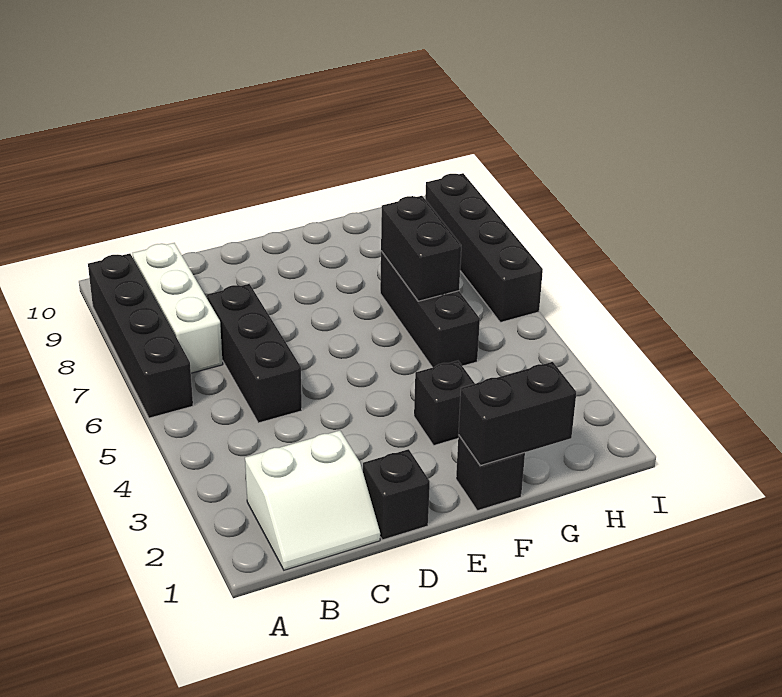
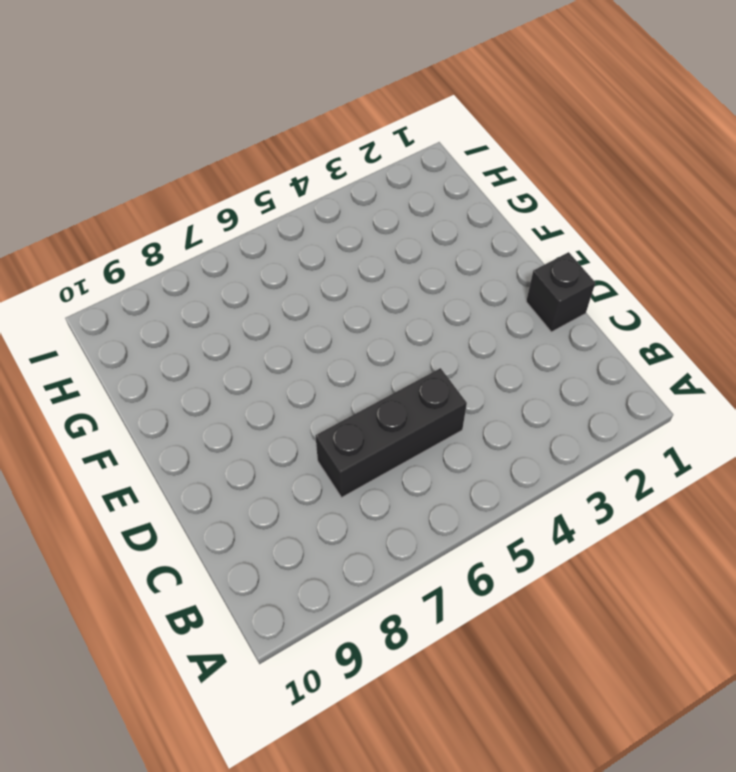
none -> black 1x4 brick [88,254,193,418]
none -> white 2x2 slope [245,431,380,570]

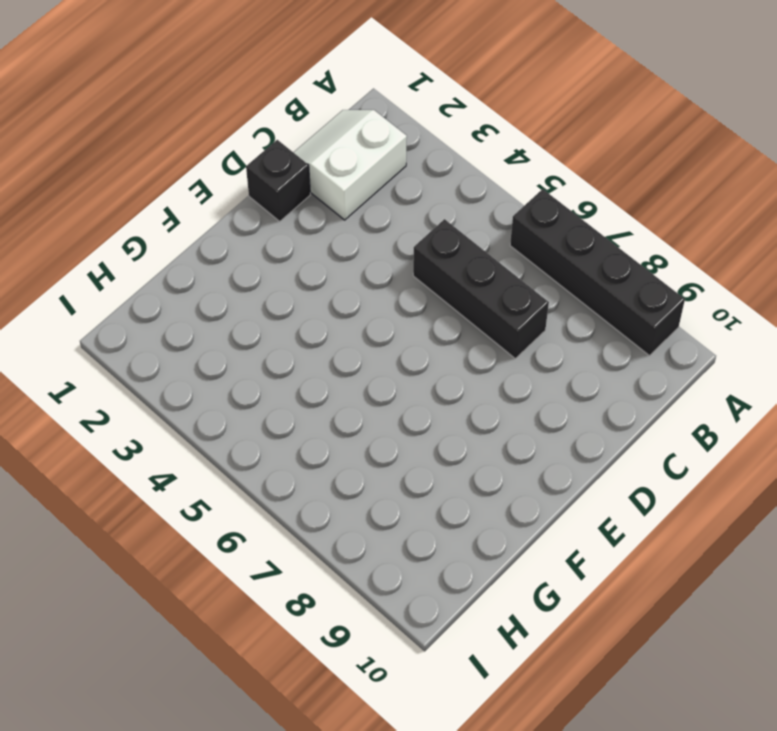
none -> white 1x3 brick [133,243,223,373]
none -> black 1x1 brick [456,435,525,511]

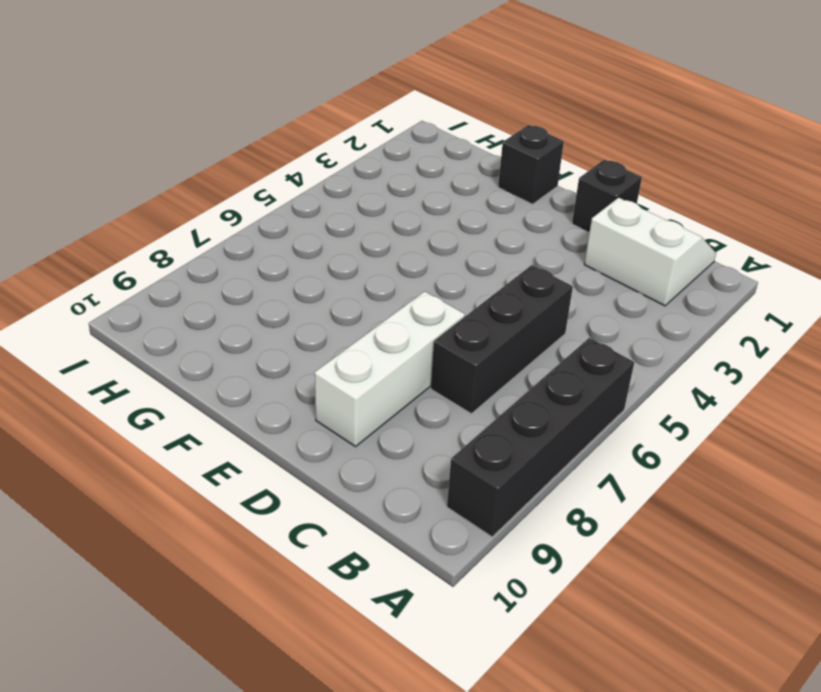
white 1x3 brick [315,291,465,447] -> white 1x3 brick moved to [133,243,223,373]
none -> black 1x1 brick [414,361,475,445]
none -> black 1x3 brick [380,251,480,368]

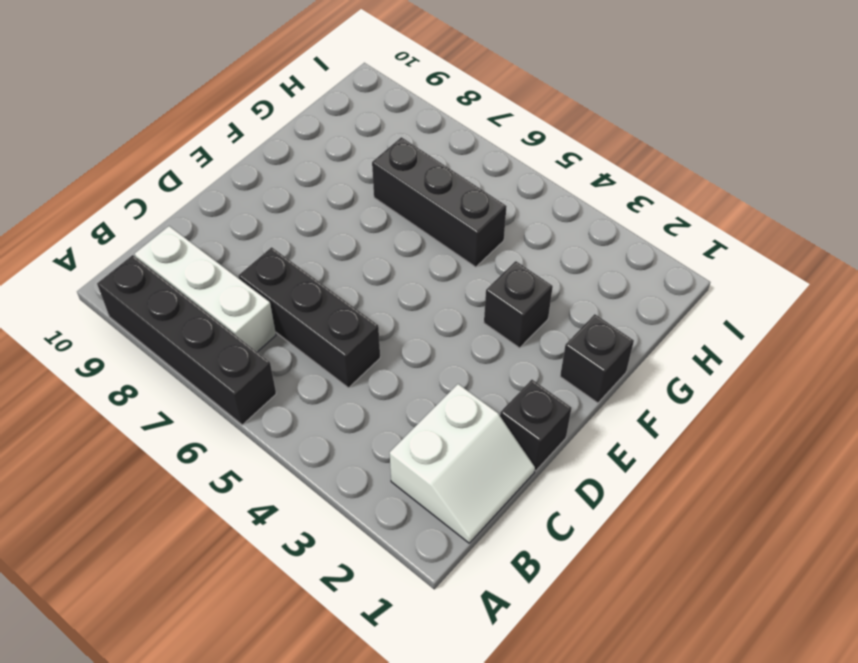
none -> black 1x4 brick [425,173,543,322]
none -> black 1x2 brick [459,362,576,466]

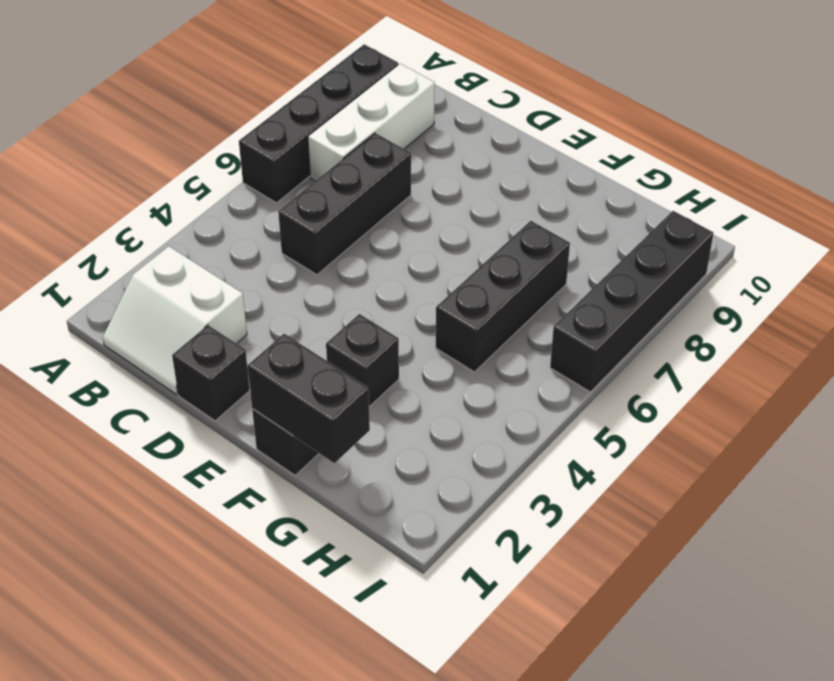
none -> black 1x2 brick [381,196,461,301]

